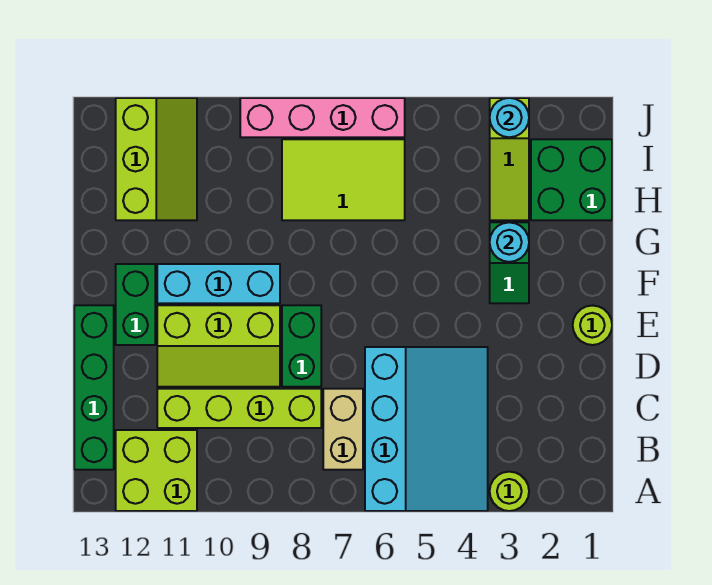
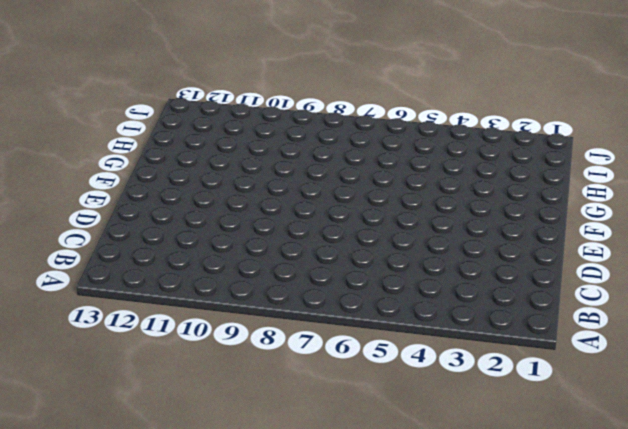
none -> lime 1x1 round brick [490,472,529,511]
none -> cyan 3x4 slope [365,347,488,511]
none -> lime 2x2 brick [116,430,197,511]

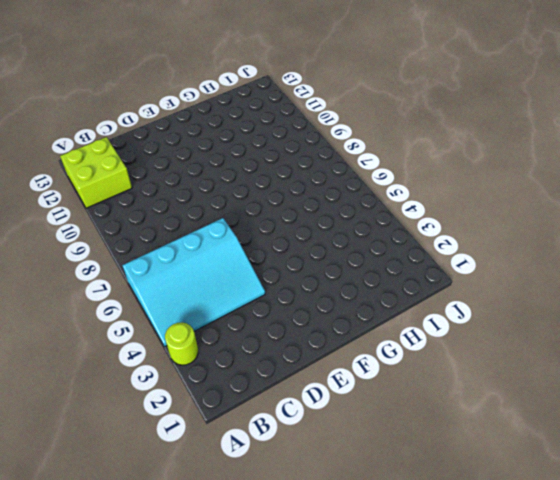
none -> tan 1x2 brick [323,389,363,470]
none -> green 1x4 brick [74,305,114,470]
none -> lime 1x4 brick [157,389,321,428]

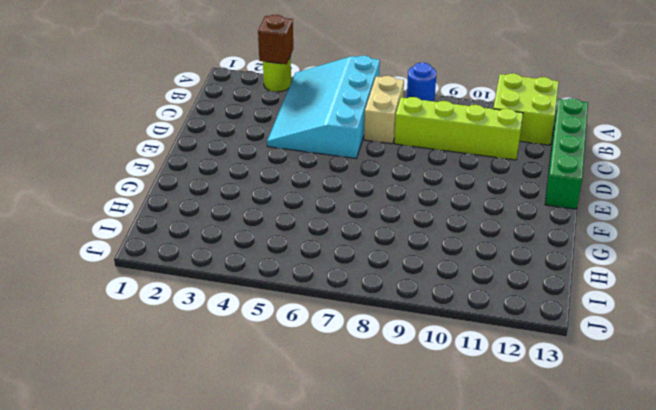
brown 1x1 brick [258,15,293,64] -> none
blue 1x1 round brick [407,63,436,102] -> none
none -> green 1x2 brick [282,305,321,387]
none -> lime 2x3 slope [157,305,280,387]
none -> lime 1x1 round brick [573,306,612,345]

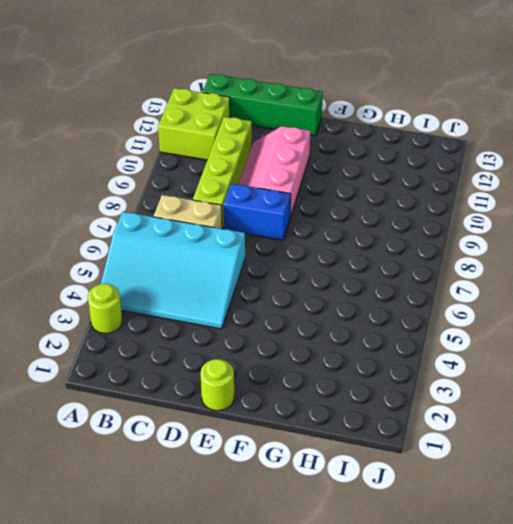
blue 1x2 brick [224,184,291,240] -> green 1x2 brick [282,305,321,387]
pink 2x3 slope [238,126,310,218] -> lime 2x3 slope [157,305,280,387]
none -> green 1x2 brick [116,264,155,345]
none -> green 1x2 slope [490,222,529,303]
none -> cyan 1x3 brick [157,264,280,303]

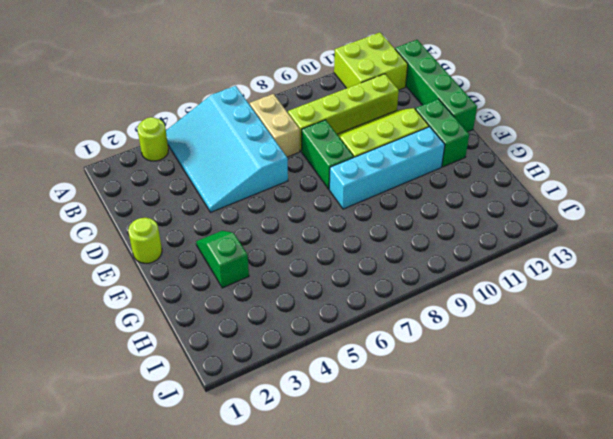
cyan 1x4 brick [329,127,445,209] -> cyan 1x3 brick [157,264,280,303]
none -> green 2x2 brick [531,139,612,220]
none -> lime 1x3 slope [490,98,529,220]
none -> lime 2x3 tile [282,139,405,220]

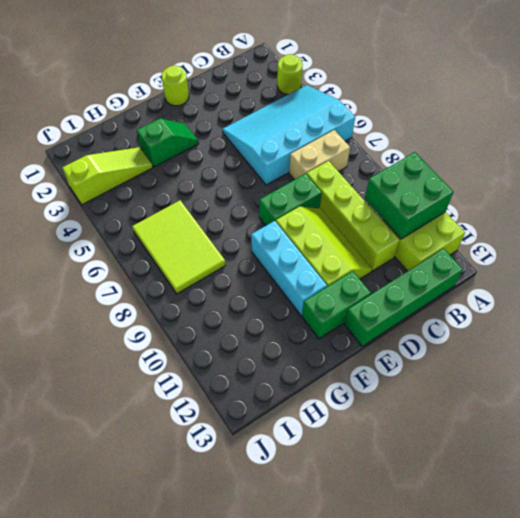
green 2x2 brick [365,152,453,239] -> green 2x2 brick moved to [531,139,612,220]
none -> lime 2x3 slope [116,98,197,220]
none -> pink 1x4 brick [240,98,405,137]
none -> cyan 1x1 round brick [490,222,529,262]

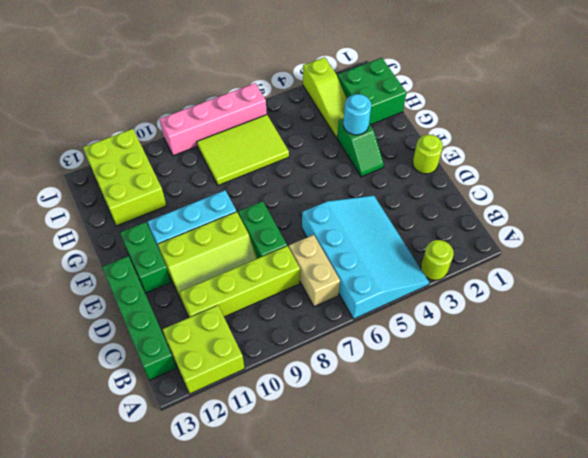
lime 2x3 brick [83,129,166,226] -> lime 2x3 slope [116,98,197,220]
none -> cyan 1x1 round brick [490,98,529,137]

